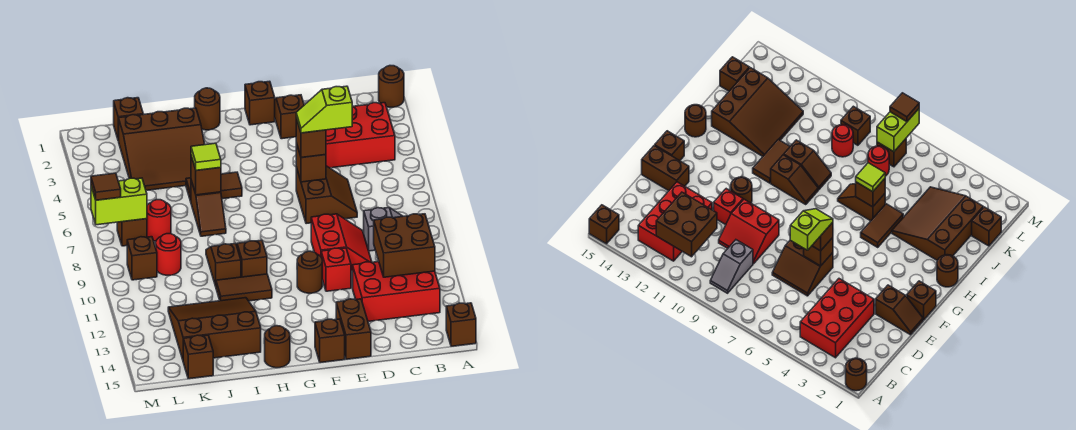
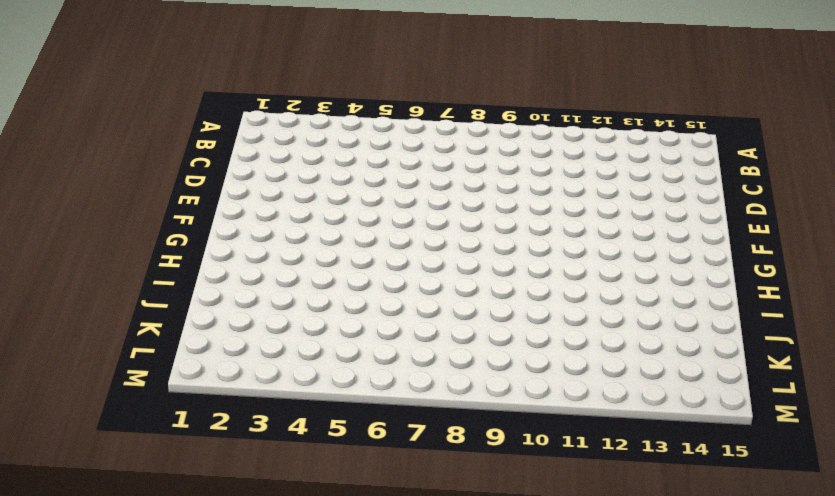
none -> brown 1x1 round brick [379,66,404,107]
none -> brown 1x1 brick [446,303,476,346]
none -> red 2x3 brick [326,103,395,168]
none -> grey 1x2 slope [364,208,403,251]

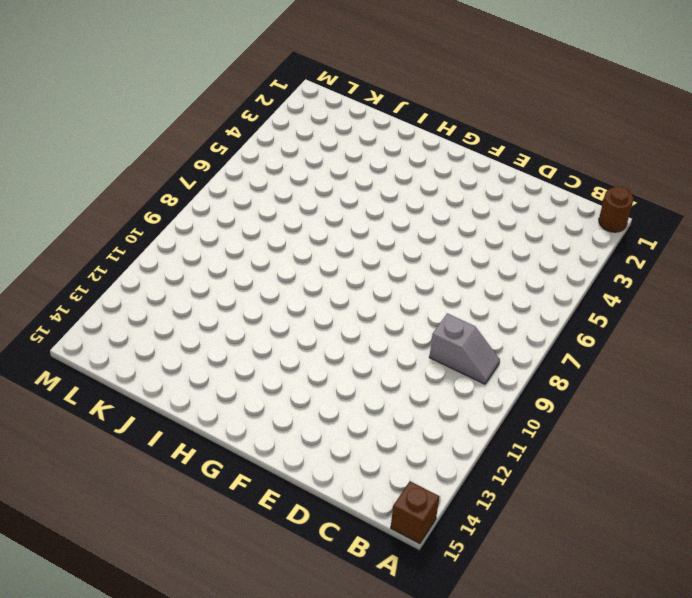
none -> red 2x3 brick [326,103,395,168]
none -> red 2x3 brick [353,262,440,321]
none -> brown 2x2 slope [296,166,357,224]
none -> red 2x2 slope [311,214,372,271]

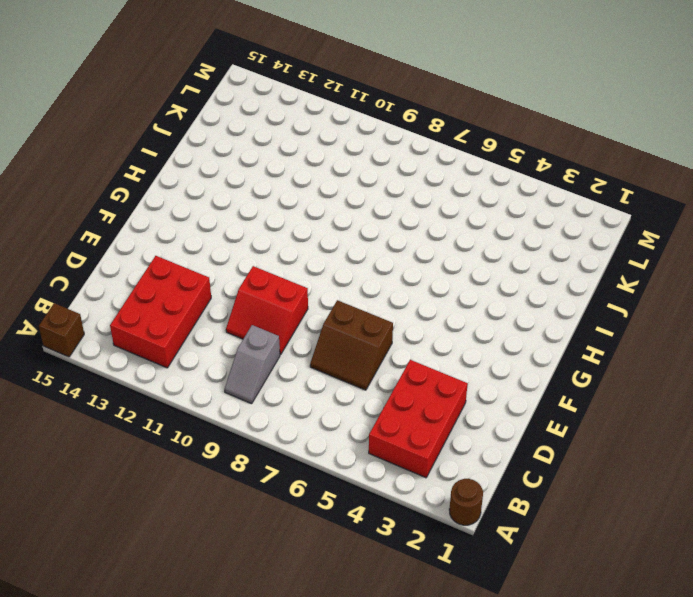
none -> brown 1x2 slope [275,95,304,139]
none -> red 1x1 brick [321,248,351,291]
none -> brown 1x2 brick [336,299,371,359]
none -> brown 1x1 brick [245,81,275,125]

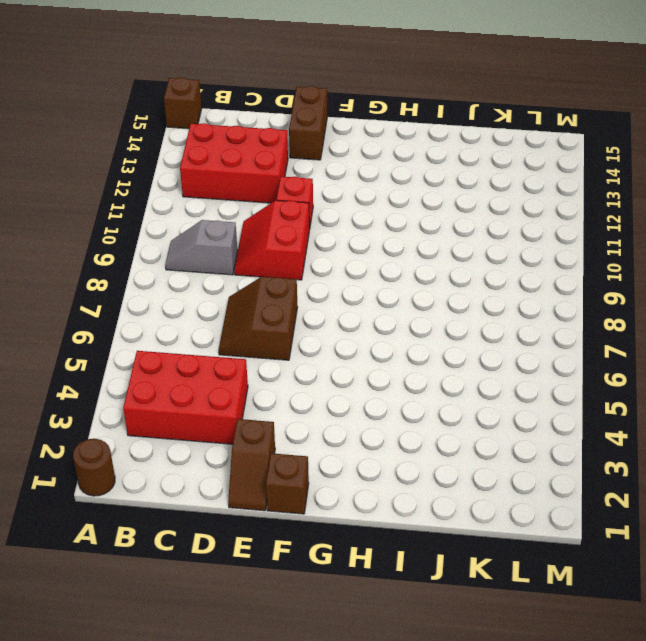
none -> brown 1x1 round brick [297,251,322,293]
none -> brown 1x1 brick [315,319,345,363]
none -> brown 1x1 round brick [195,88,220,130]
none -> brown 1x2 tile [186,172,242,201]

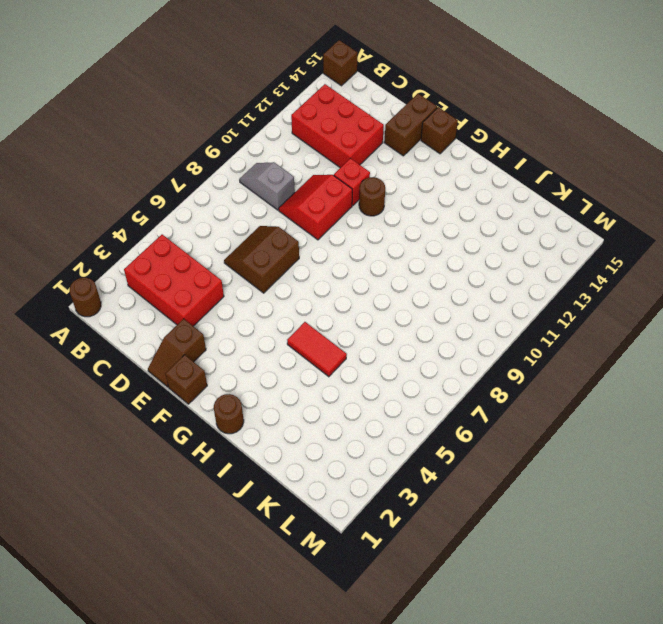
red 1x2 tile [287,322,347,377] -> brown 1x2 tile [186,172,242,201]
none -> brown 1x2 slope [236,240,267,277]
none -> brown 1x2 tile [216,274,272,301]
none -> brown 1x1 round brick [264,326,290,368]
none -> brown 3x3 slope [119,108,205,190]

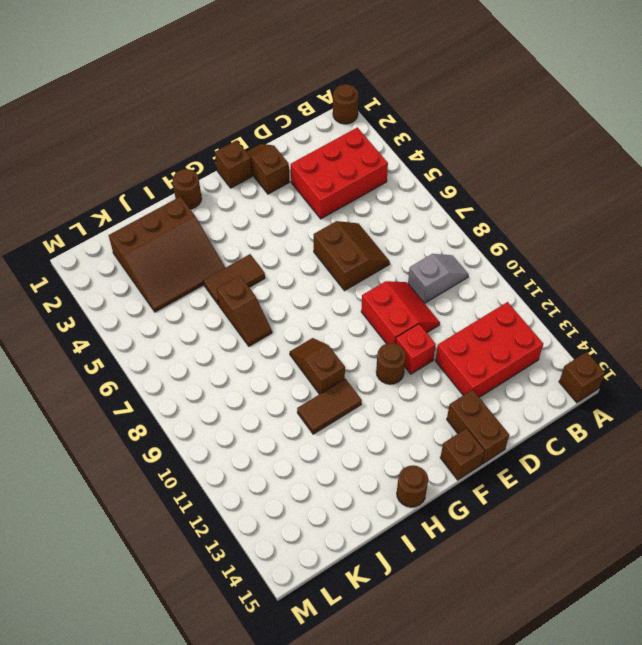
none -> brown 1x2 slope [206,244,241,286]
none -> brown 3x3 slope [168,298,261,359]
none -> brown 1x1 brick [114,98,143,141]
none -> red 1x1 round brick [147,200,171,241]

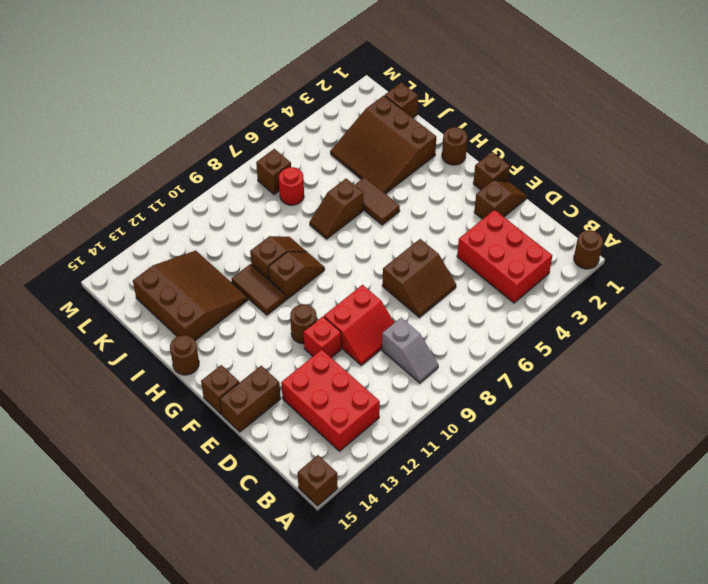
none -> red 1x1 round brick [156,234,181,275]
none -> brown 1x1 brick [183,335,213,379]
none -> brown 1x1 brick [127,237,157,280]
none -> brown 2x2 brick [374,214,435,277]

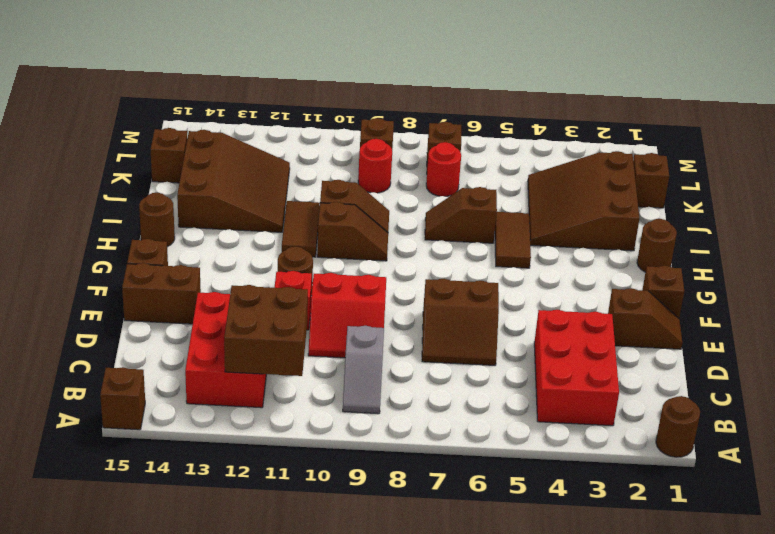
none -> brown 1x1 brick [296,143,326,182]
none -> brown 1x1 brick [191,156,221,195]
none -> lime 1x2 brick [91,178,147,225]
none -> brown 1x1 brick [296,118,326,158]

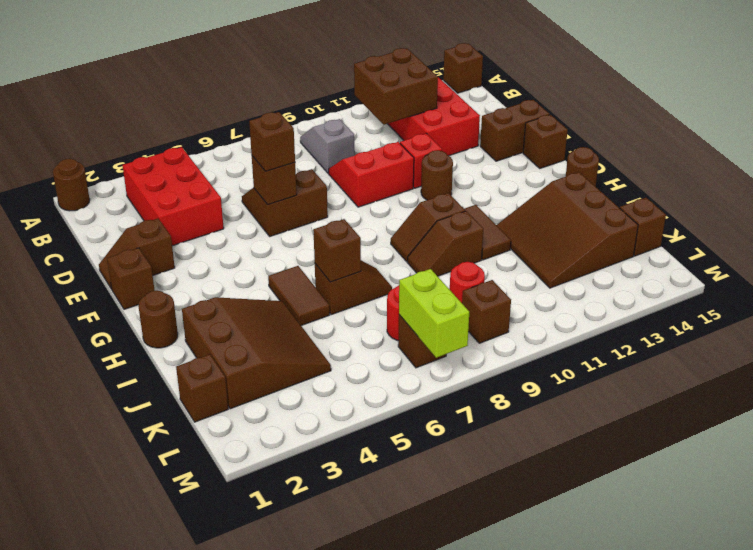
none -> lime 1x1 tile [191,143,221,170]
none -> brown 1x1 tile [91,173,121,200]
none -> lime 1x2 slope [296,86,353,133]

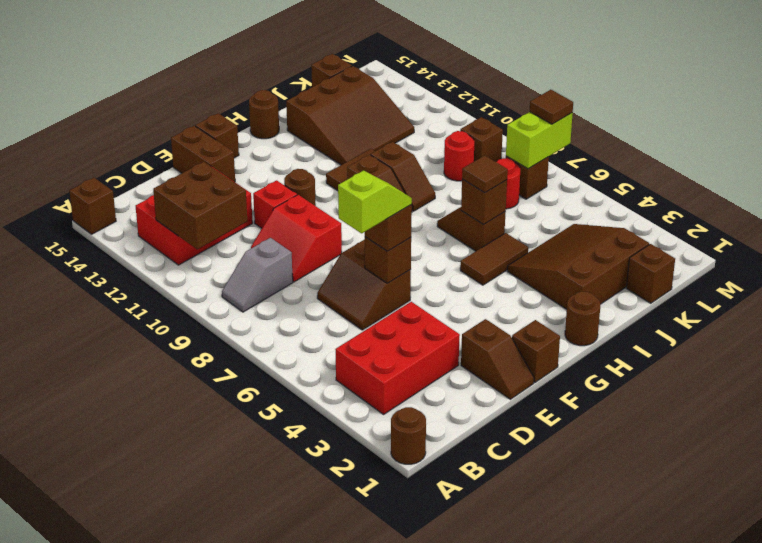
brown 1x1 tile [462,155,508,193] -> lime 1x1 tile [191,143,221,170]

